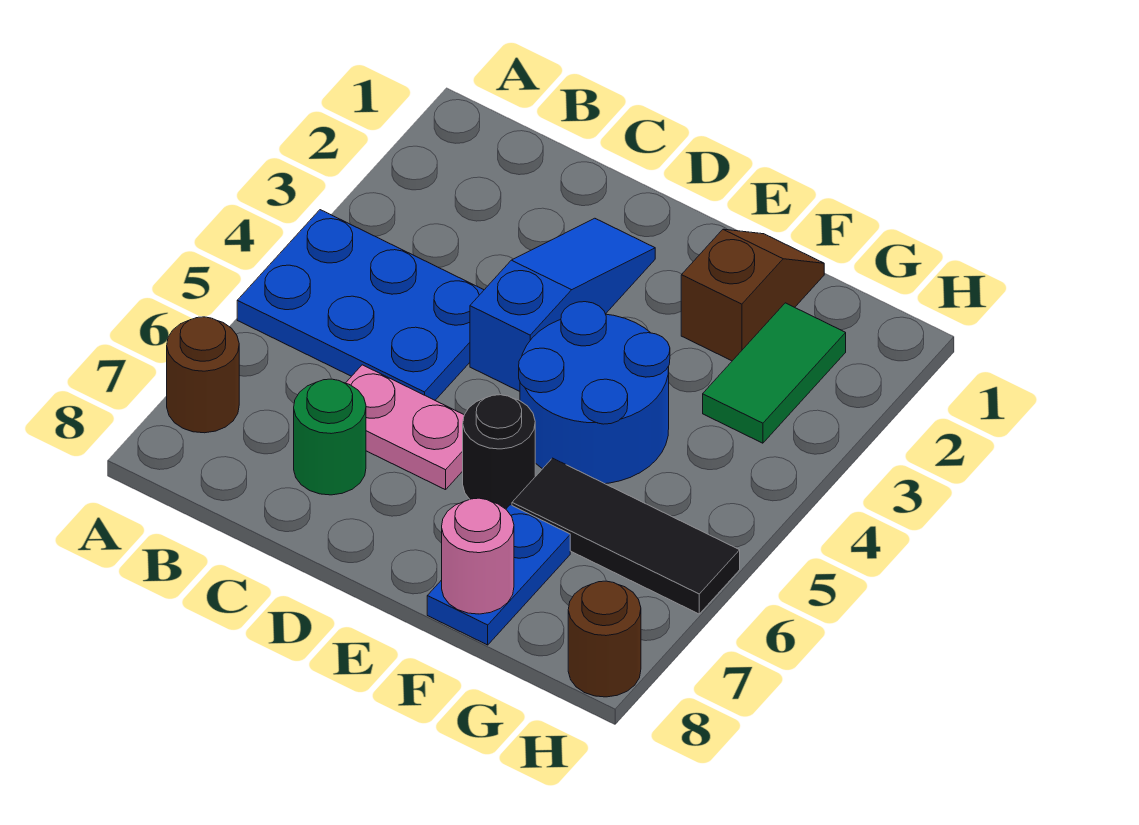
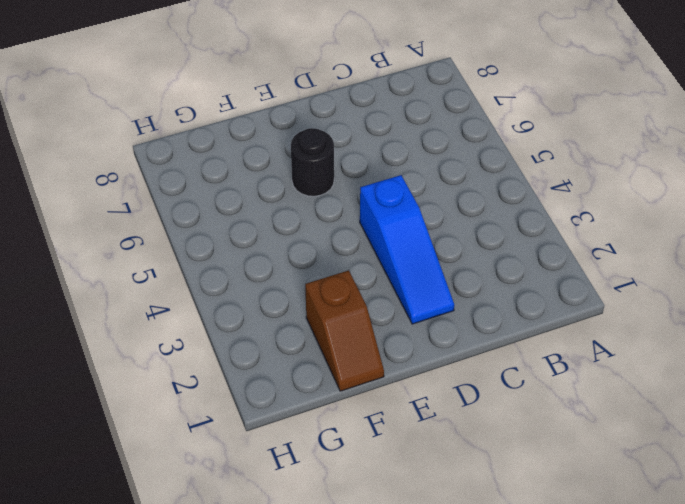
none -> blue 2x3 plate [237,210,484,400]
none -> brown 1x1 round brick [167,317,239,433]
none -> pink 1x2 plate [346,365,464,490]

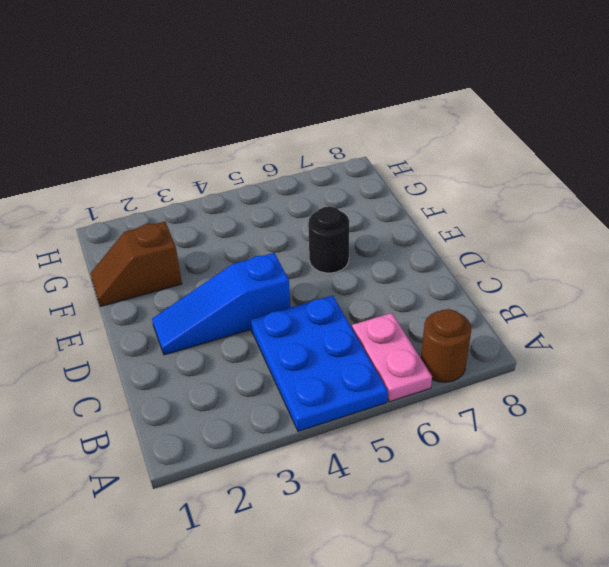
pink 1x2 plate [352,313,432,402] -> pink 1x2 plate moved to [346,365,464,490]
none -> green 1x1 round brick [294,379,366,495]
none -> blue 2x2 round brick [519,302,670,484]
none -> black 1x3 tile [512,458,740,614]

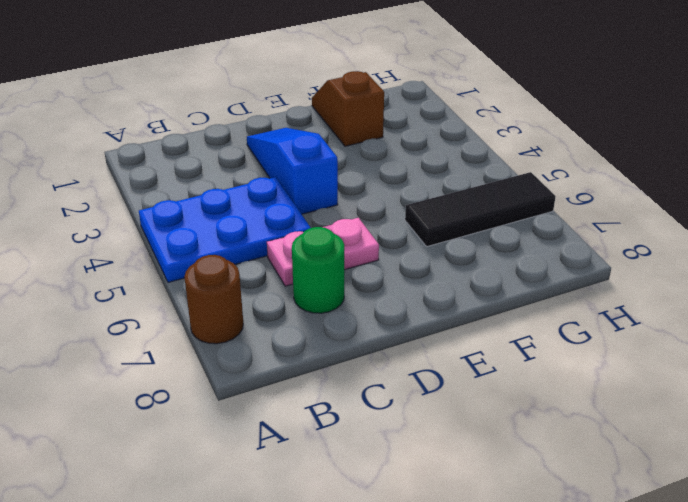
none -> blue 2x2 round brick [519,302,670,484]
none -> black 1x1 round brick [463,395,535,509]
none -> blue 1x2 plate [427,505,570,645]

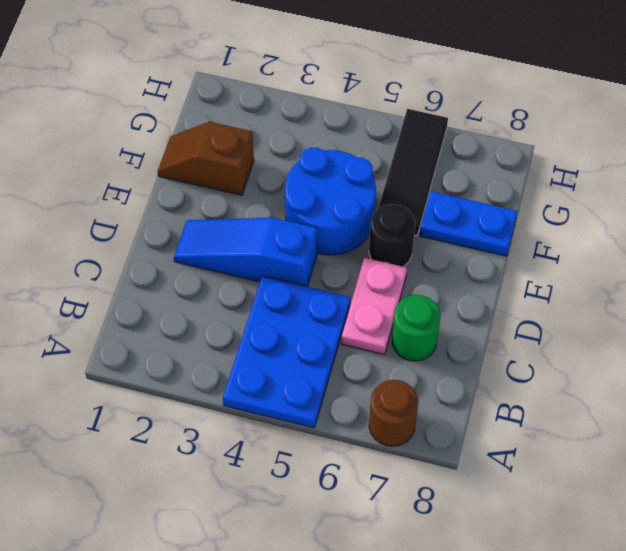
none -> green 1x2 tile [703,303,846,443]
none -> brown 1x1 round brick [568,581,641,697]
none -> pink 1x1 round brick [442,498,514,614]

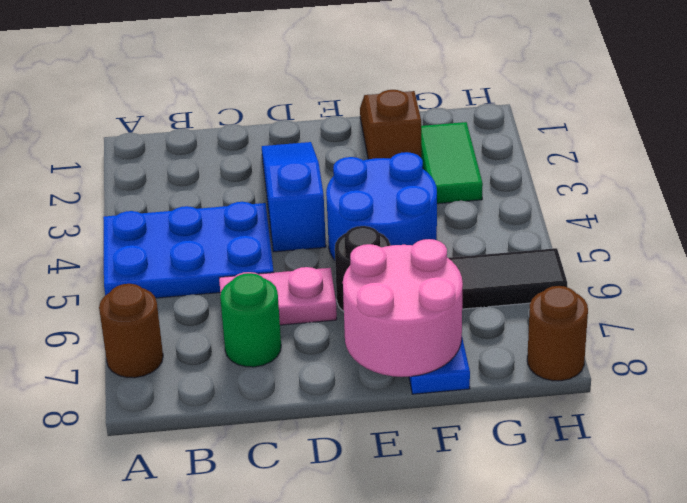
pink 2x2 round brick [343,239,463,377] -> pink 1x1 round brick [442,498,514,614]

